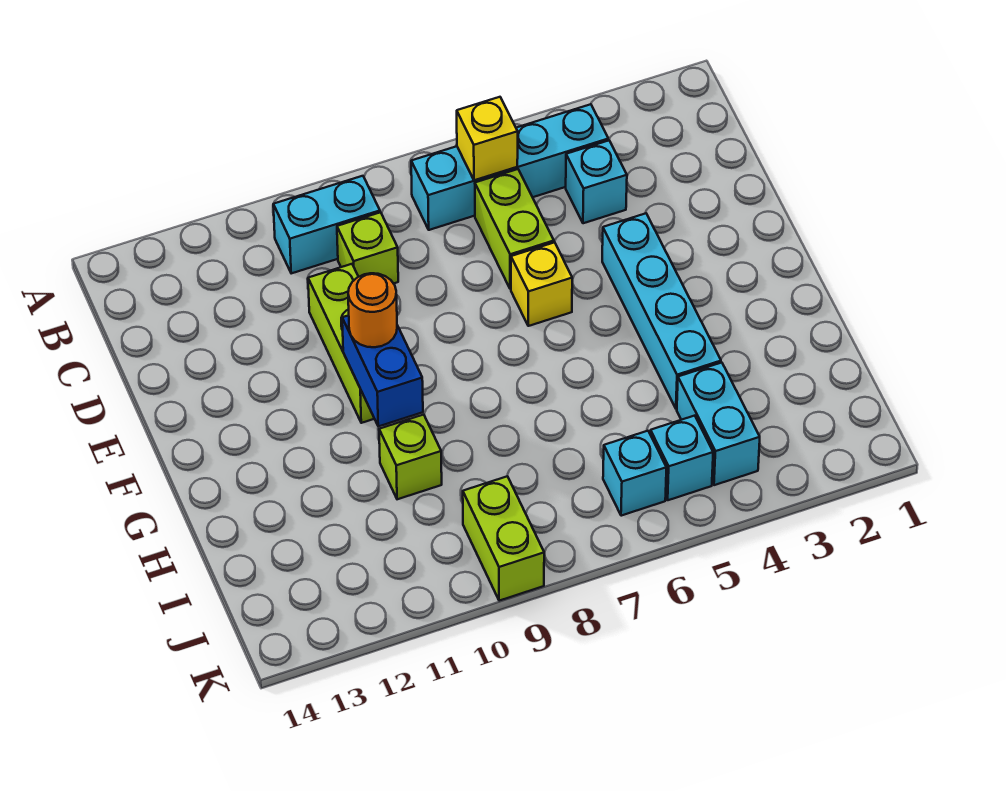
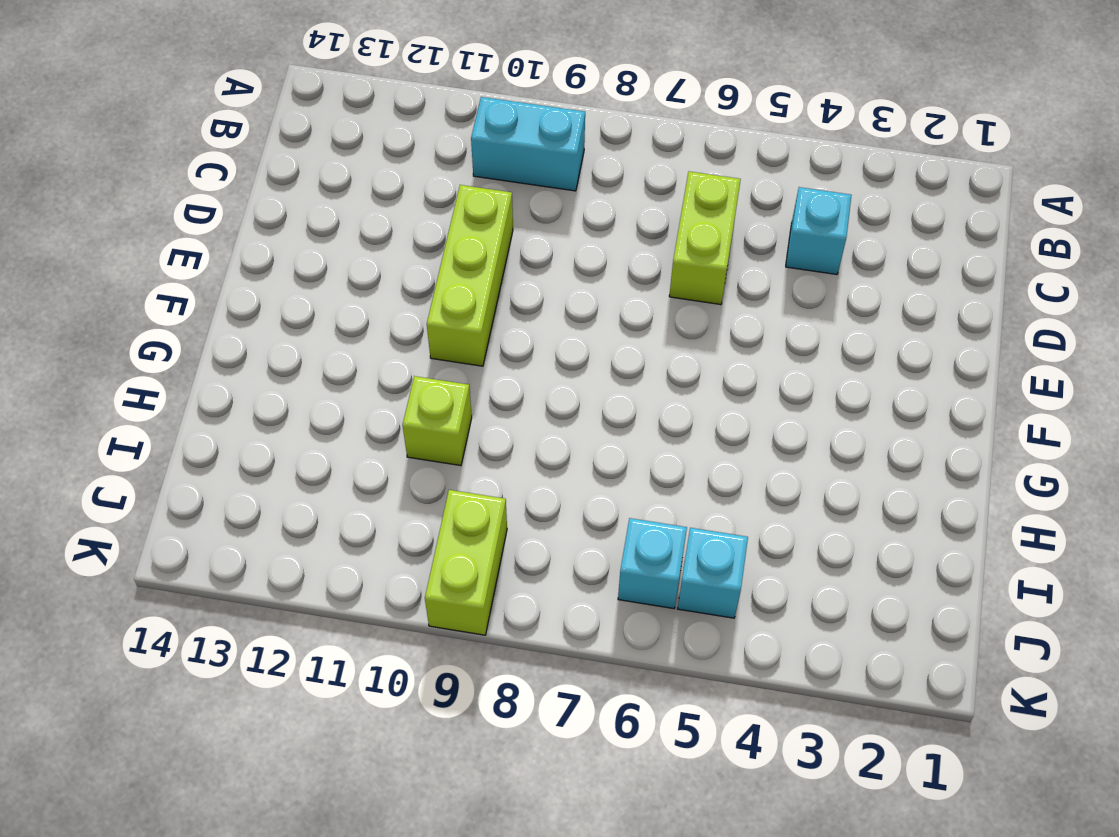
none -> cyan 1x4 brick [411,104,608,230]
none -> lime 1x1 brick [337,212,398,284]
none -> cyan 1x4 brick [602,213,721,409]

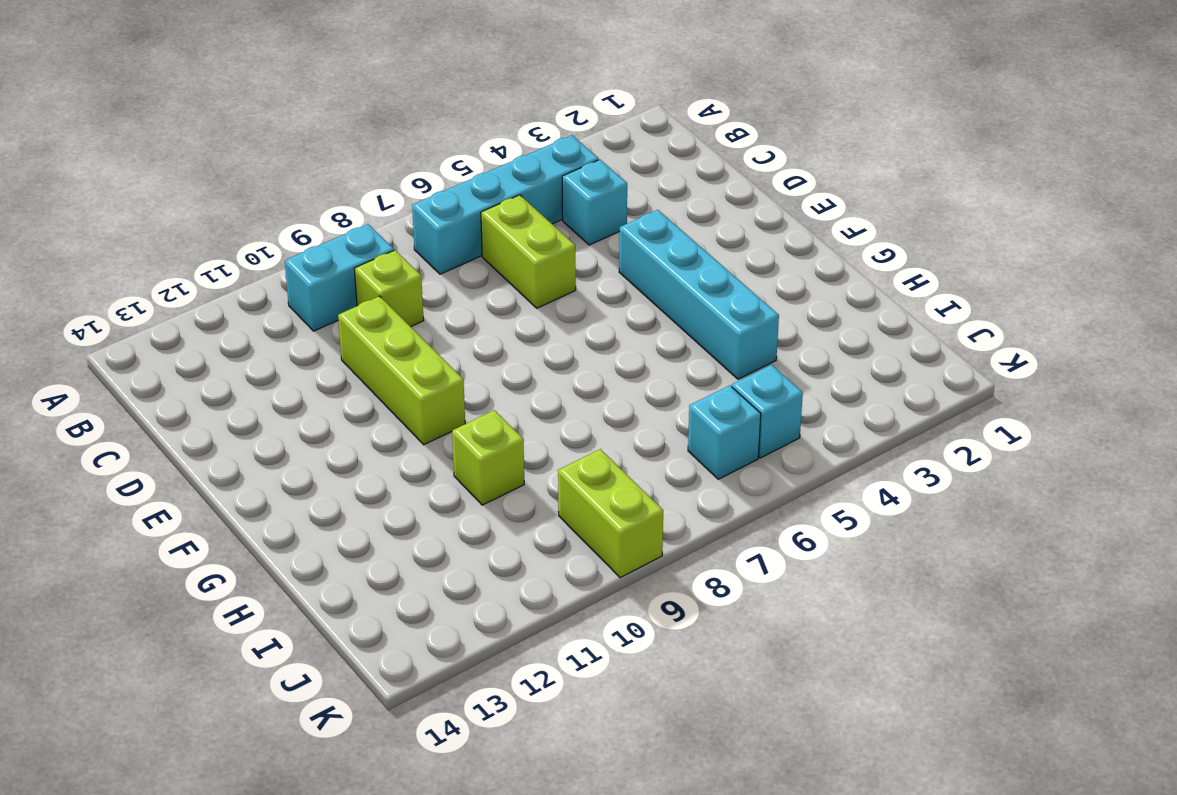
none -> yellow 1x1 brick [511,242,572,326]
none -> cyan 1x2 brick [677,363,760,485]
none -> yellow 1x1 brick [457,97,518,180]

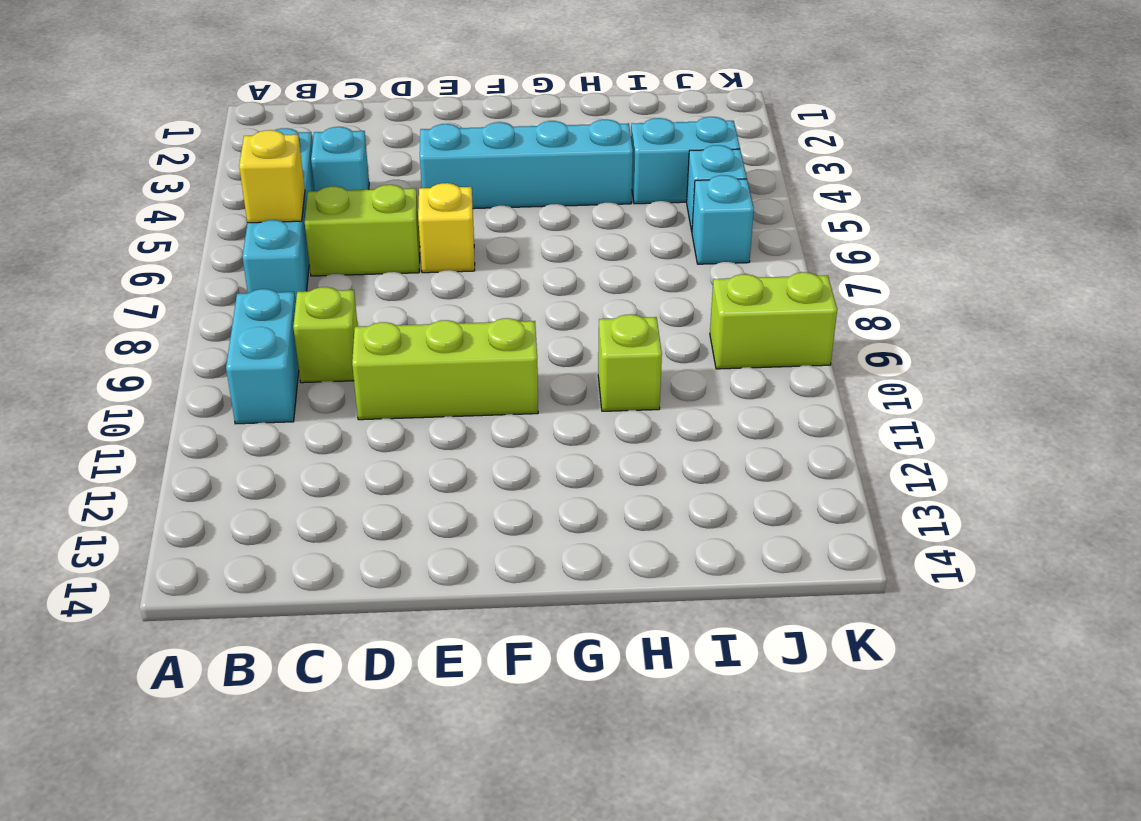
none -> blue 1x2 brick [342,315,423,427]
none -> orange 1x1 round brick [348,273,397,347]

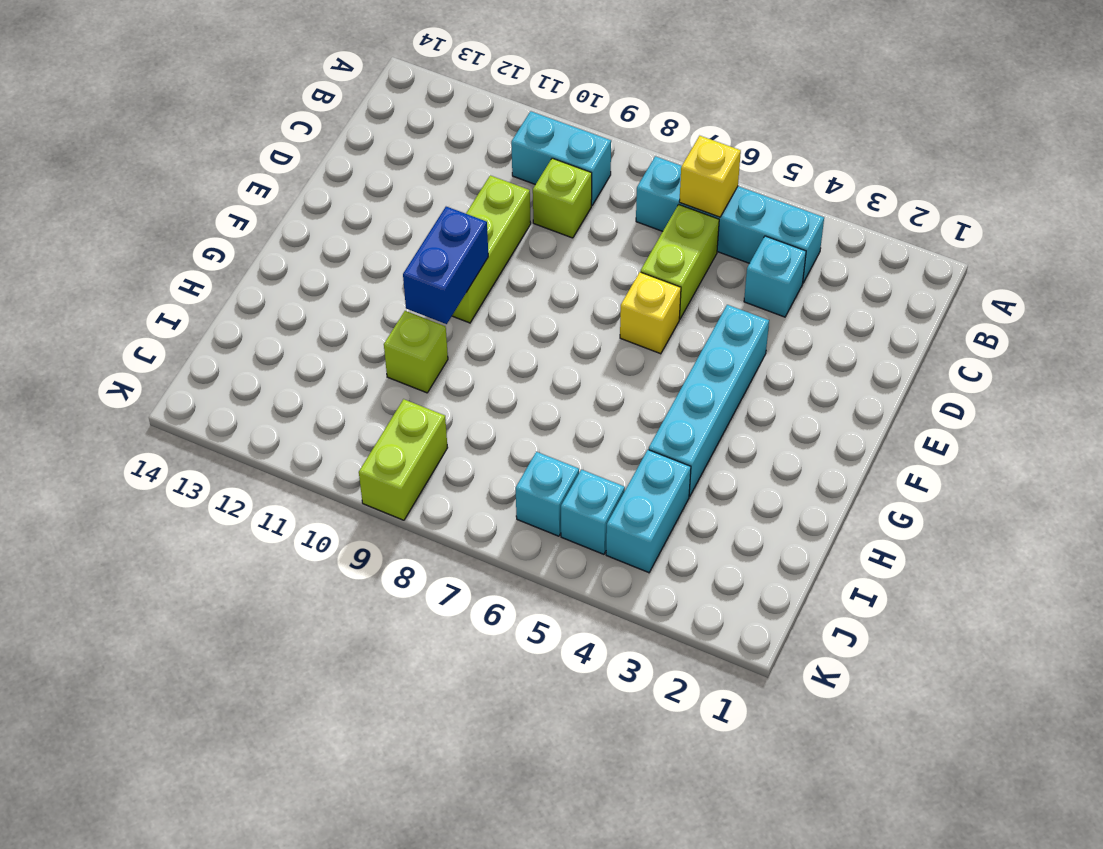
none -> orange 1x1 round brick [348,273,397,347]

